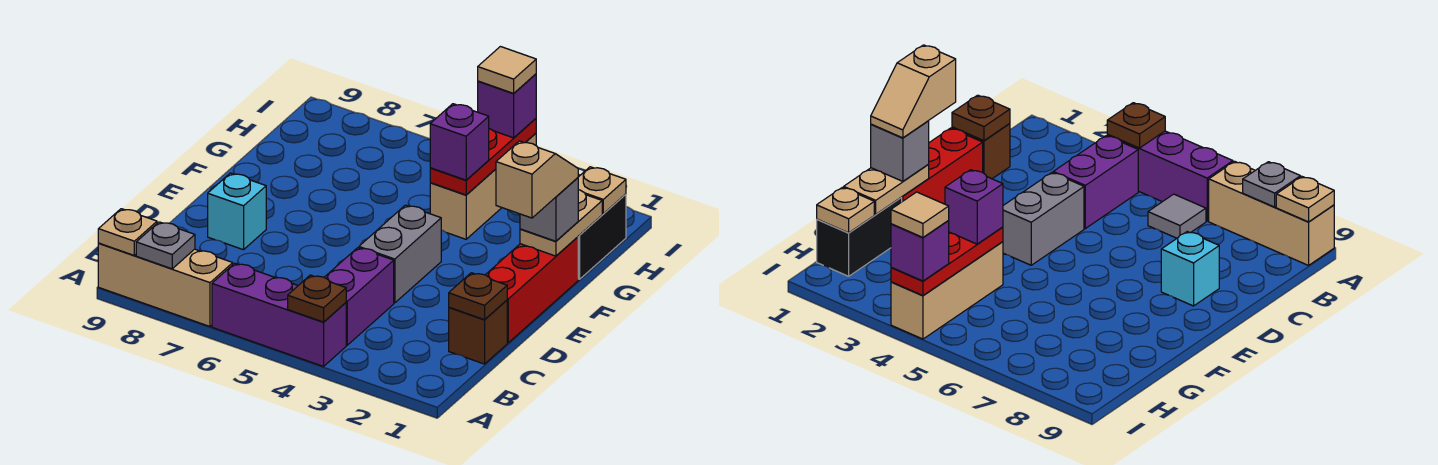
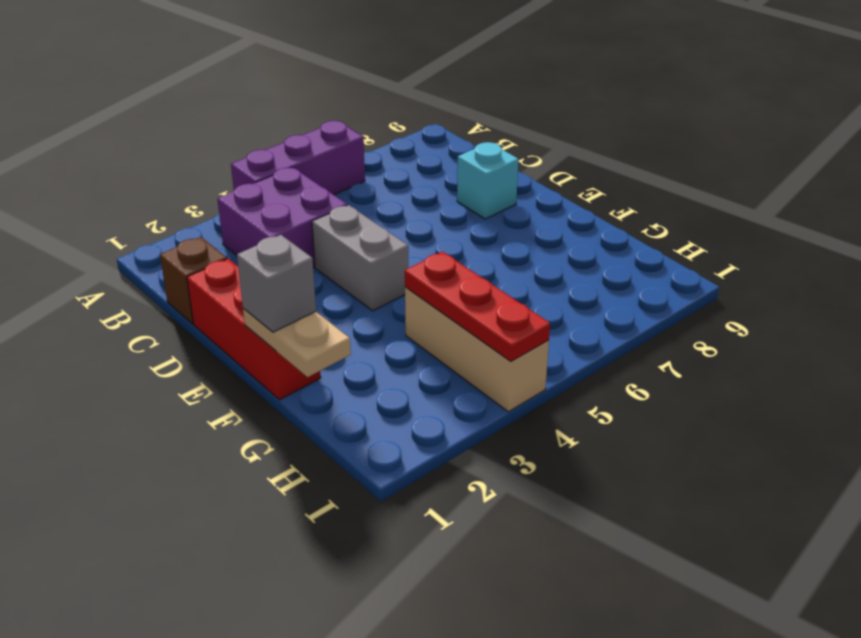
purple 2x2 brick [217,167,347,267] -> purple 1x2 brick [324,248,394,345]
none -> tan 1x3 brick [98,243,233,326]
none -> grey 1x1 tile [1148,194,1206,238]
none -> black 1x2 brick [578,194,626,279]

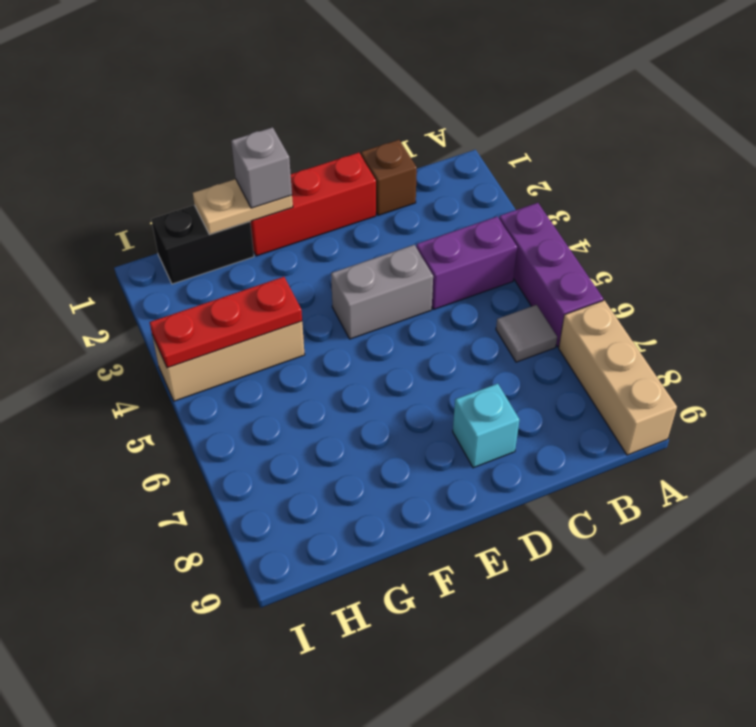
none -> brown 1x1 plate [288,275,346,322]
none -> grey 1x1 plate [136,222,195,269]
none -> tan 1x1 plate [98,209,157,255]

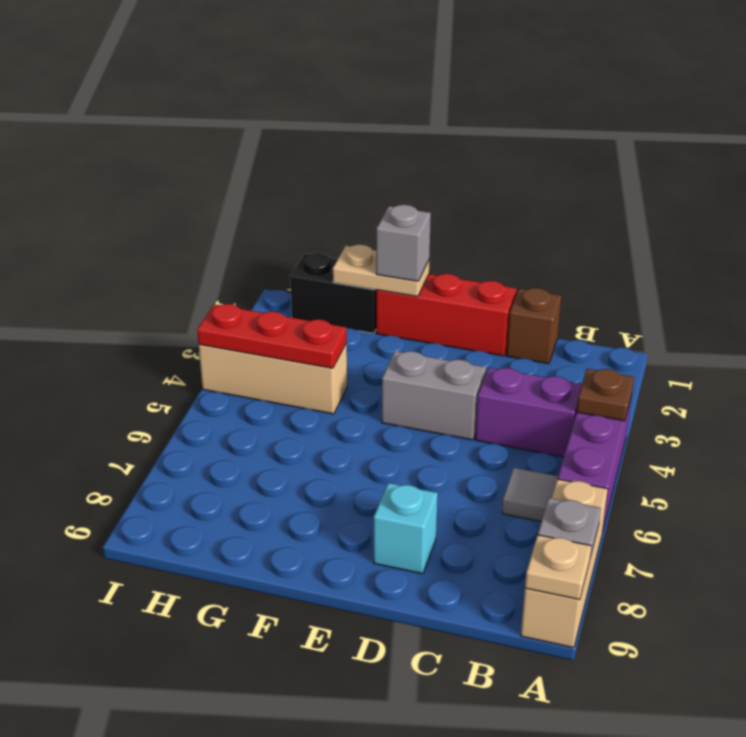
none -> brown 1x1 plate [449,273,507,320]
none -> tan 1x1 plate [578,167,626,214]
none -> purple 1x1 brick [430,104,489,180]

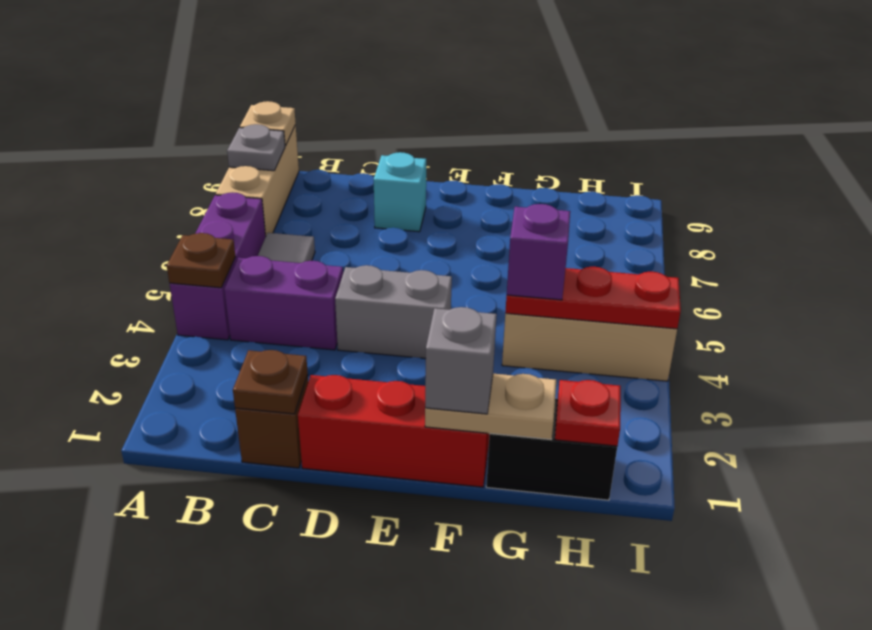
red 1x1 plate [555,380,621,446] -> tan 1x1 plate [578,167,626,214]
none -> purple 1x1 brick [478,74,536,138]
none -> tan 1x2 slope [496,141,578,218]
none -> tan 1x1 tile [478,47,536,93]

